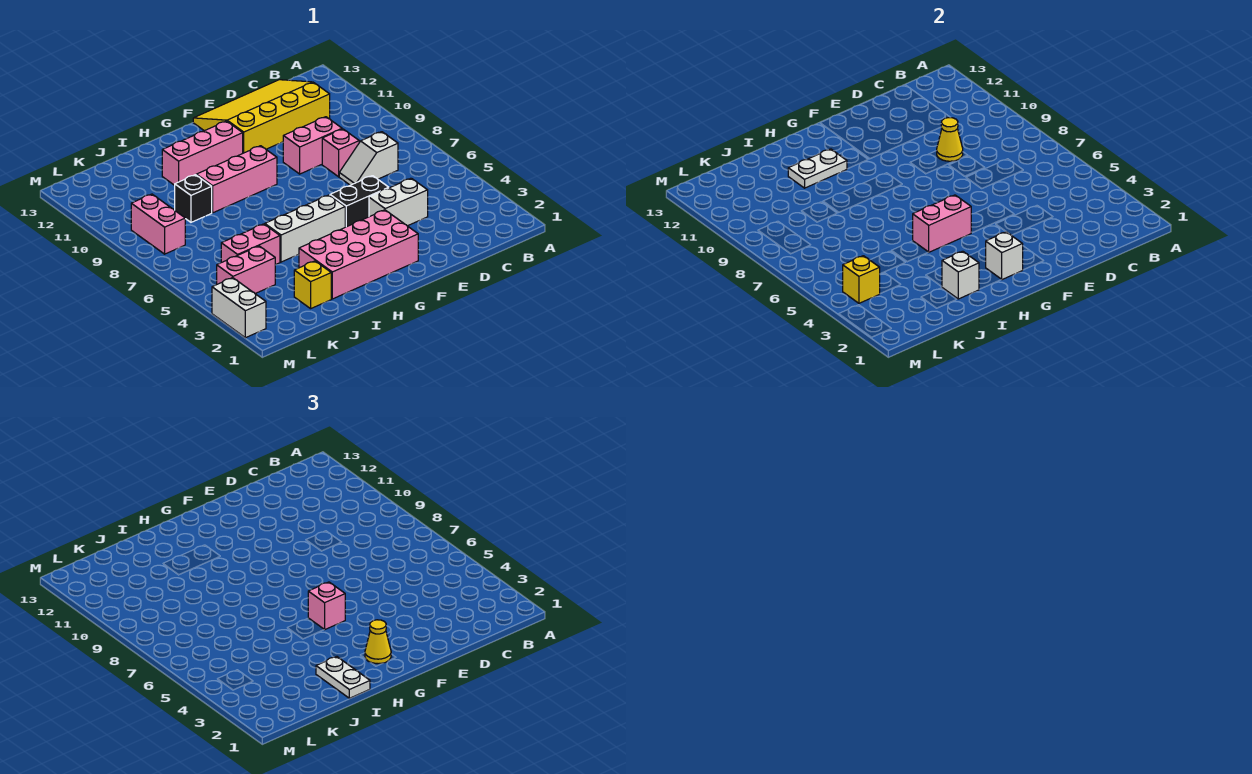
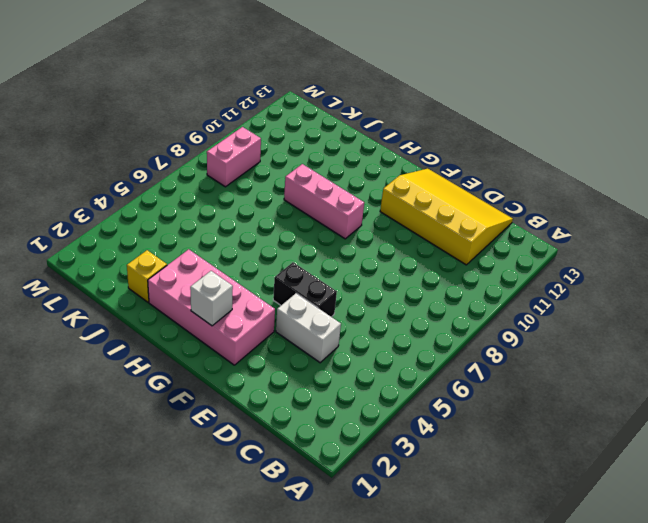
none -> white 1x2 slope [339,132,398,185]
none -> pink 1x1 brick [322,129,359,177]
none -> pink 1x2 brick [283,117,342,174]

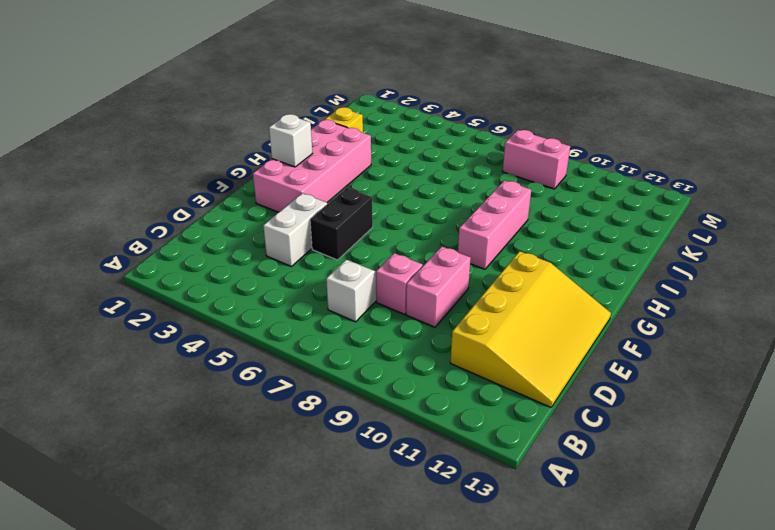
none -> white 1x3 brick [265,195,345,262]
none -> pink 1x3 brick [162,121,243,185]
none -> pink 1x2 brick [221,224,280,265]

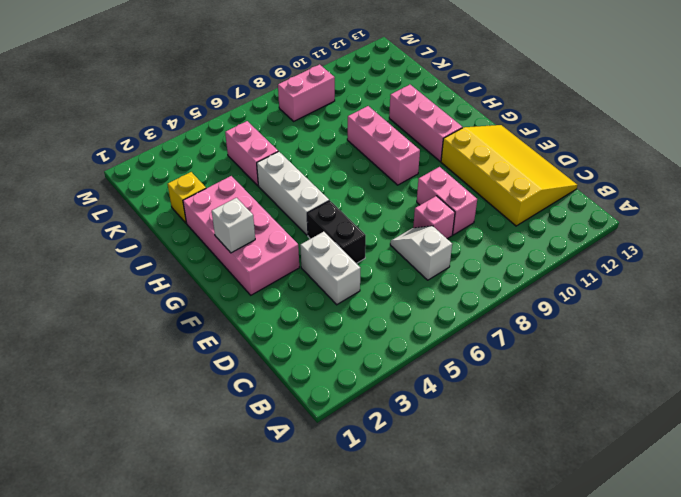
none -> black 1x1 brick [175,175,212,222]
none -> pink 1x2 brick [217,246,275,294]
none -> white 1x2 brick [212,278,266,338]

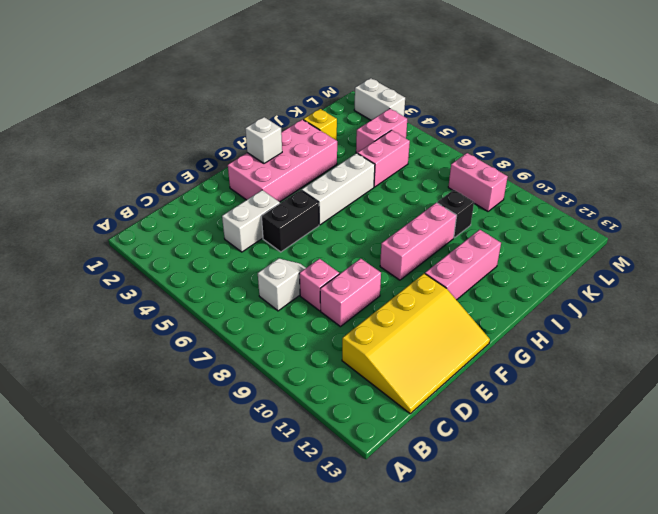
none -> yellow 1x1 cone [937,118,963,161]
none -> pink 1x2 brick [913,195,971,252]
none -> white 1x2 plate [788,149,847,188]

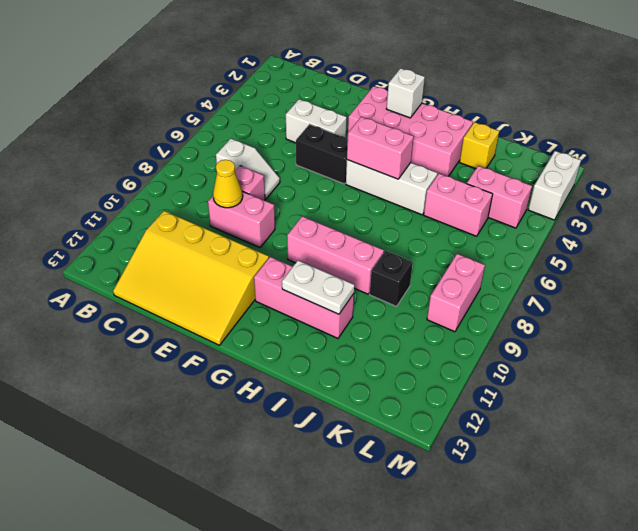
none -> white 1x1 brick [942,251,979,299]
none -> yellow 1x1 brick [843,256,880,303]
none -> yellow 1x1 cone [365,620,391,664]

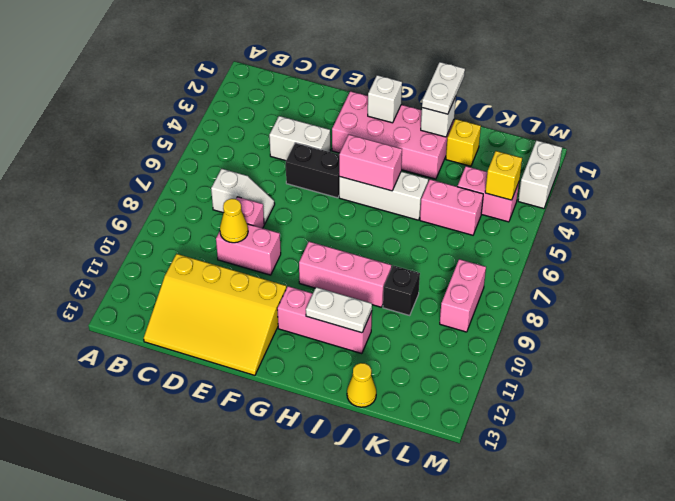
yellow 1x1 cone [347,363,376,407] -> yellow 1x1 cone moved to [365,620,391,664]
none -> pink 1x1 brick [308,582,345,630]

